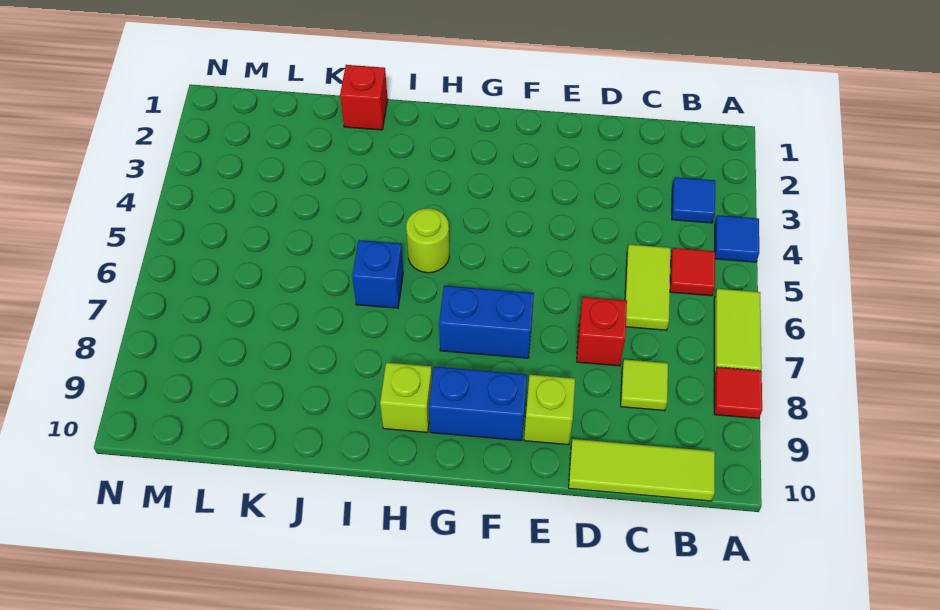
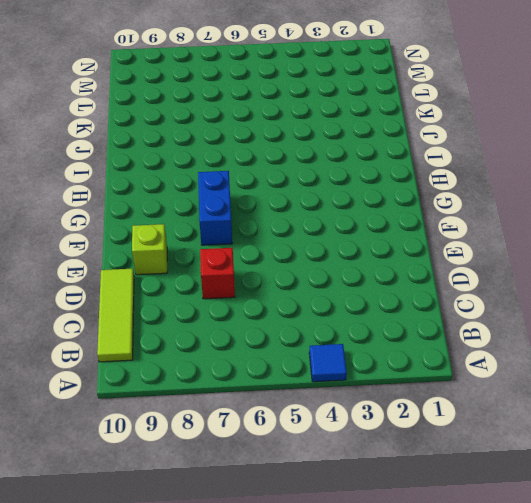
none -> lime 1x2 tile [714,289,762,373]
none -> red 1x1 tile [714,367,762,419]
none -> blue 1x1 tile [672,177,715,223]

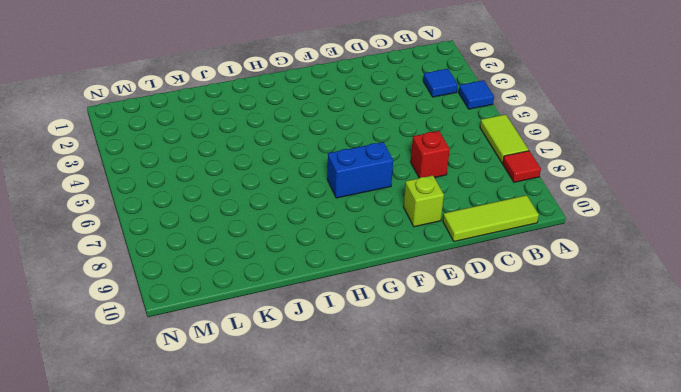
none -> red 1x1 tile [670,248,715,296]
none -> lime 1x2 tile [625,244,671,330]
none -> lime 1x1 tile [621,359,668,411]

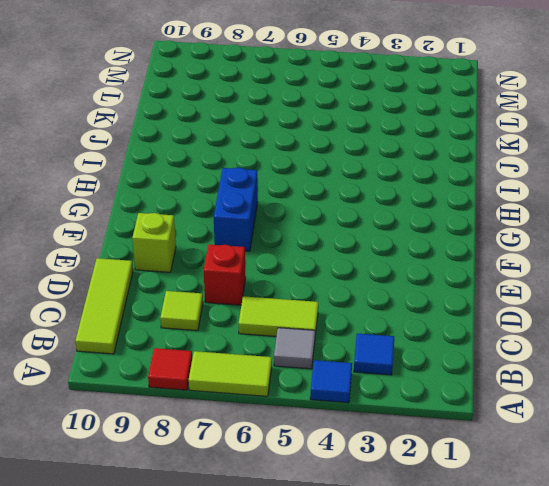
grey 1x1 tile [274,328,315,369] -> red 1x1 tile [670,248,715,296]
none -> blue 1x2 brick [429,367,527,441]
none -> lime 1x1 round brick [406,208,449,273]
none -> lime 1x1 brick [380,363,432,432]

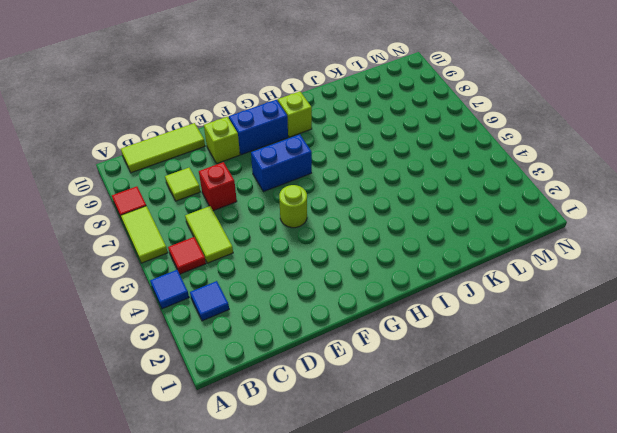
lime 1x1 round brick [279,185,307,228] -> lime 1x1 round brick moved to [406,208,449,273]
none -> blue 1x1 brick [352,240,403,308]
none -> red 1x1 brick [340,65,388,130]

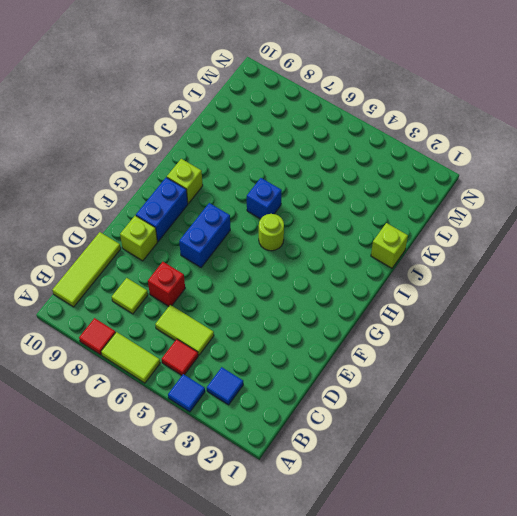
lime 1x1 brick [371,223,408,268] -> red 1x1 brick [340,65,388,130]

